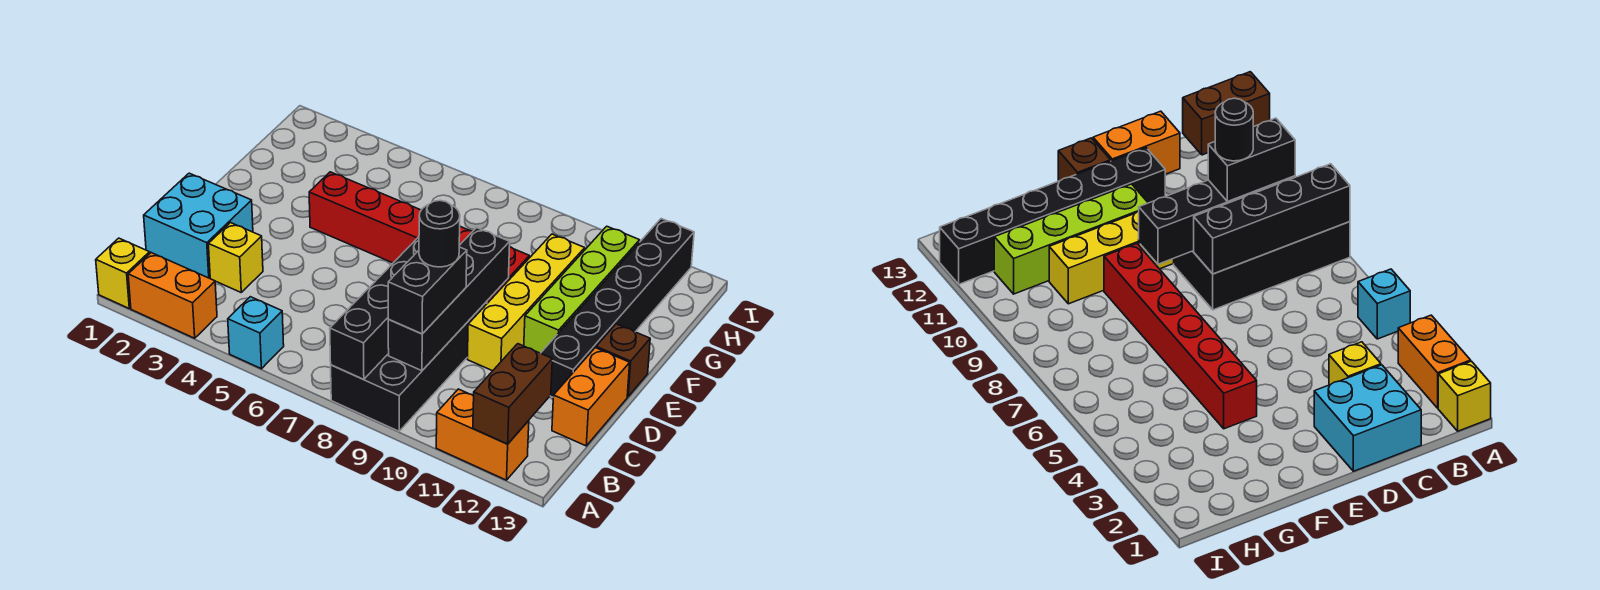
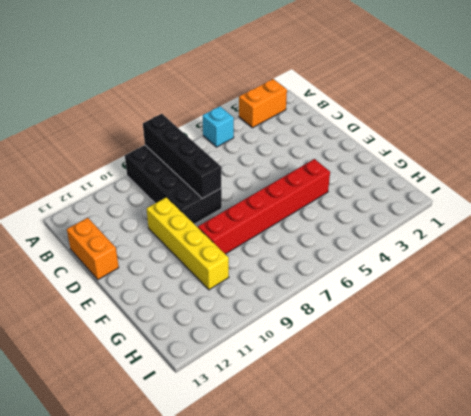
none -> yellow 1x1 brick [96,238,150,308]
none -> orange 1x2 brick [436,389,529,480]
none -> cyan 2x2 brick [144,173,253,278]

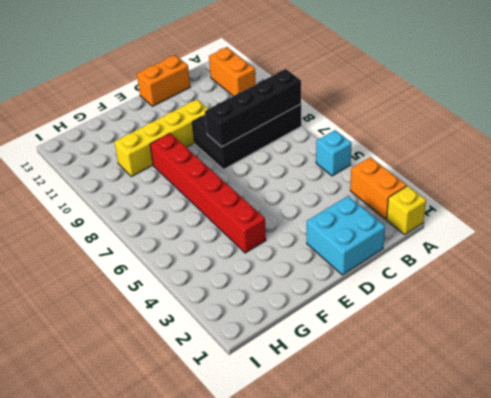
none -> yellow 1x1 brick [208,223,263,292]
none -> black 1x6 brick [541,219,694,397]
none -> lime 1x4 brick [524,226,640,353]

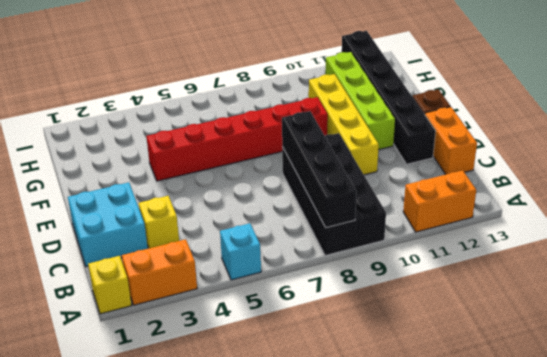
none -> brown 1x2 brick [473,344,552,444]
none -> black 1x4 brick [388,228,510,371]
none -> black 1x2 brick [388,247,467,334]

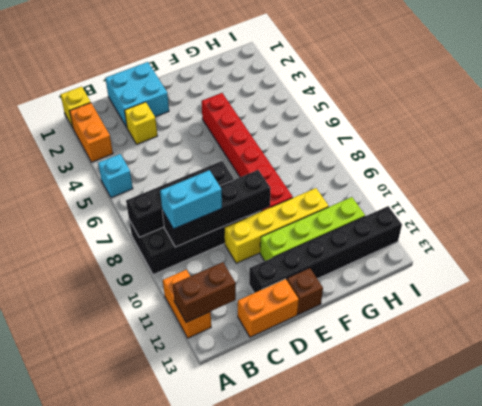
cyan 1x2 brick [160,170,222,229] -> black 1x2 brick [388,247,467,334]
none -> black 1x1 round brick [419,201,460,267]

